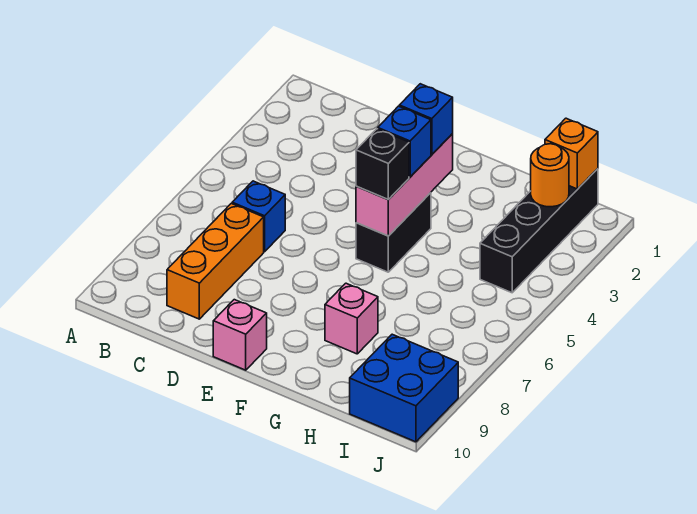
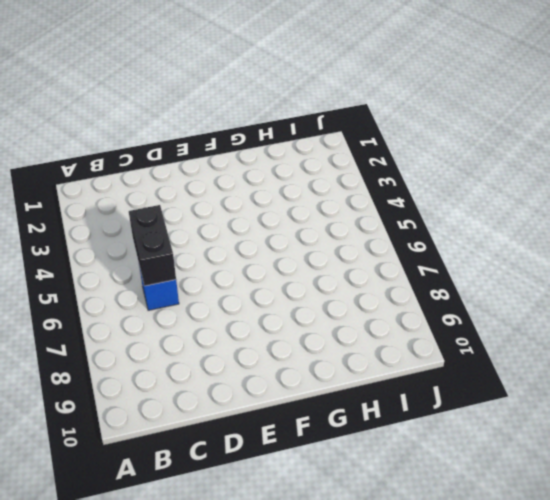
black 1x2 brick [129,205,176,286] -> black 1x2 brick moved to [356,193,431,272]
none -> orange 1x3 brick [167,203,264,319]
none -> pink 1x1 brick [213,300,267,370]
none -> pink 1x1 brick [325,283,378,354]

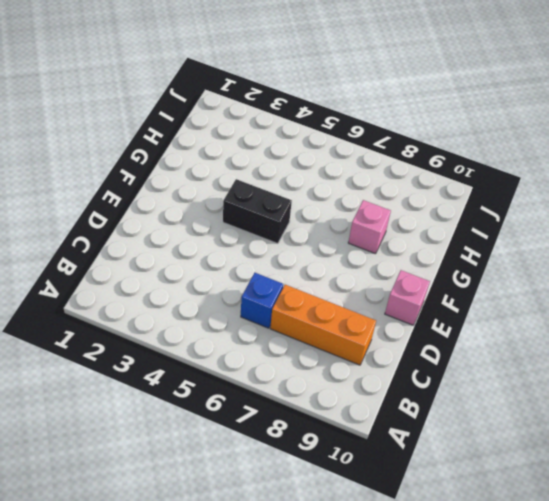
none -> black 1x4 brick [480,169,598,293]
none -> blue 2x2 brick [350,334,458,442]
none -> pink 1x3 brick [356,134,453,236]

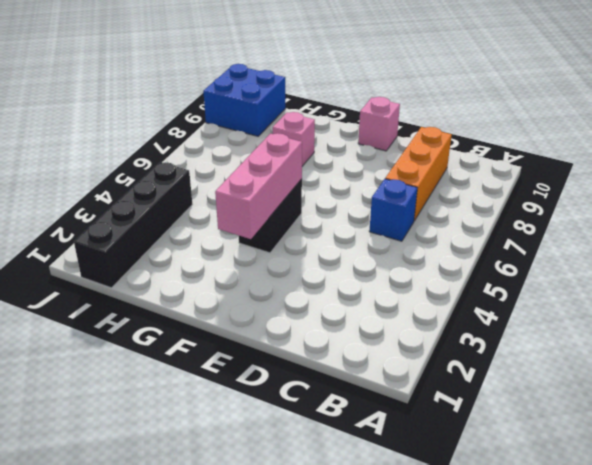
none -> orange 1x1 brick [545,118,598,189]
none -> orange 1x1 round brick [531,144,569,207]
none -> blue 1x1 brick [399,84,453,155]

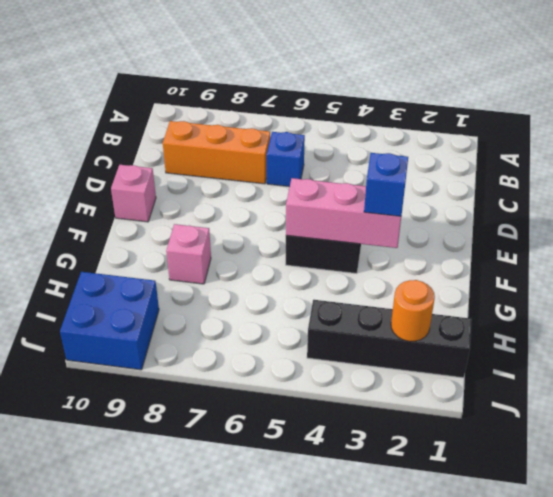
none -> orange 1x1 brick [545,118,598,189]
none -> blue 1x1 brick [378,106,431,177]
none -> black 1x1 brick [356,129,409,200]

